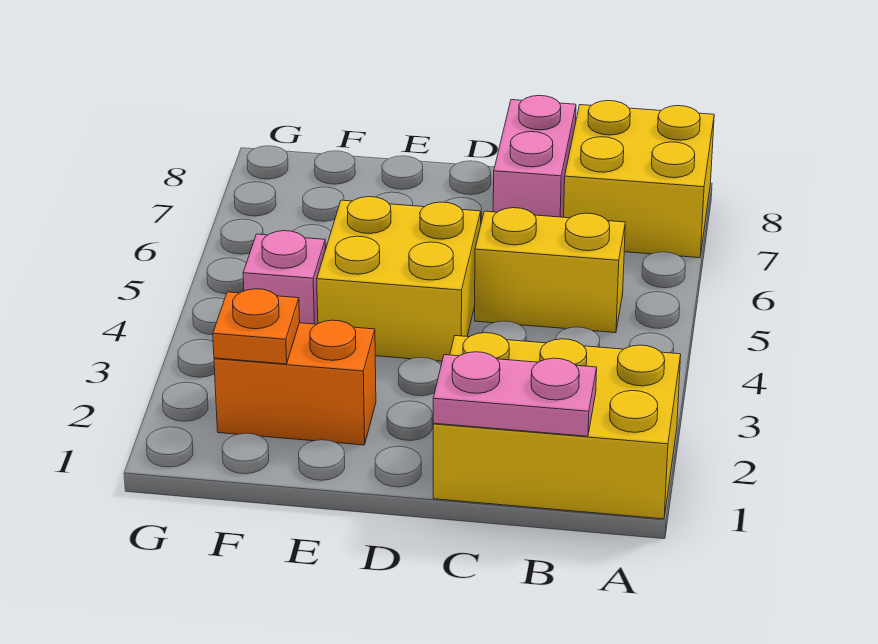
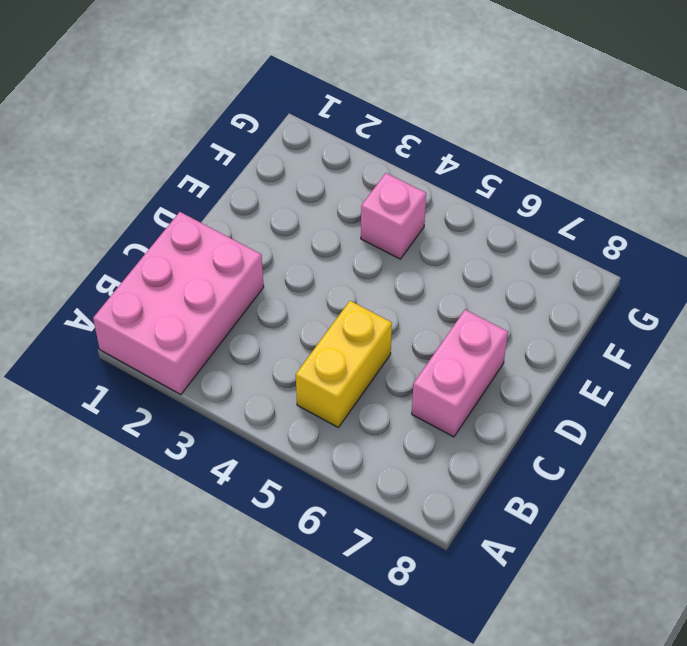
pink 2x3 brick [93,212,264,395] -> yellow 2x3 brick [433,333,681,519]
pink 1x2 brick [412,310,508,437] -> pink 1x2 brick turned to [493,96,576,217]
none -> yellow 2x2 brick [564,101,714,258]
none -> yellow 2x2 brick [317,197,481,361]

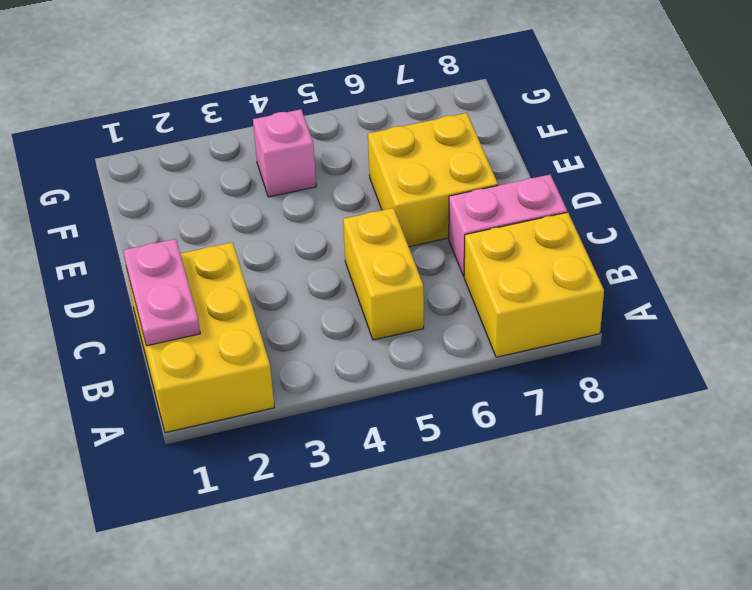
yellow 2x2 brick [368,113,498,247] -> yellow 2x2 brick moved to [317,197,481,361]
none -> orange 1x2 brick [214,320,376,445]
none -> orange 1x1 plate [213,289,300,364]

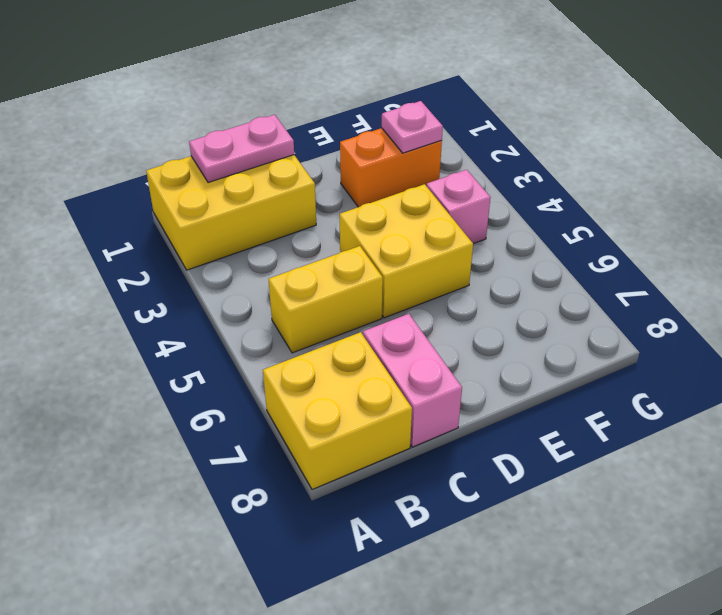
pink 1x1 plate [382,101,443,153] -> orange 1x1 plate [213,289,300,364]

